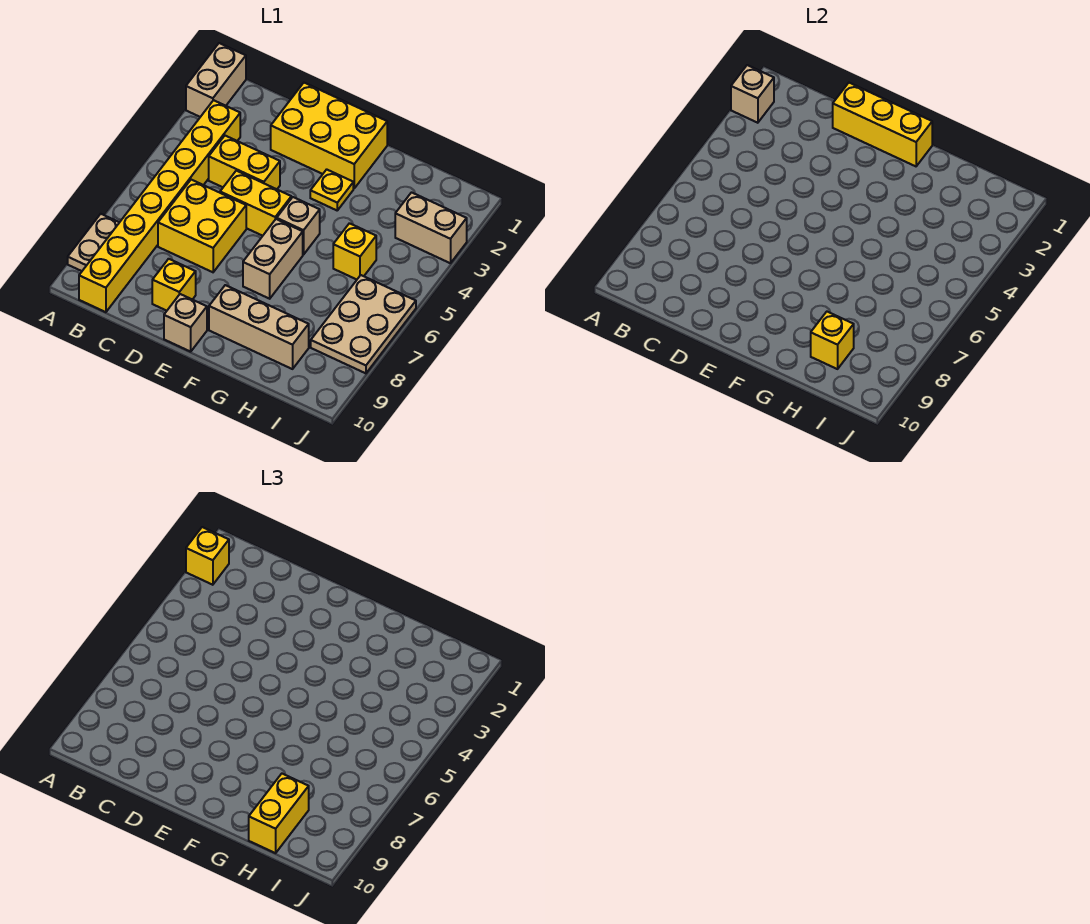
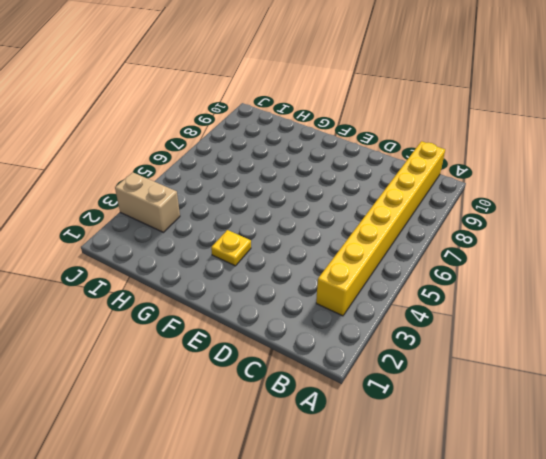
none -> tan 1x2 brick [186,43,246,117]
none -> tan 1x2 plate [68,214,119,271]
none -> yellow 1x2 brick [209,136,280,189]

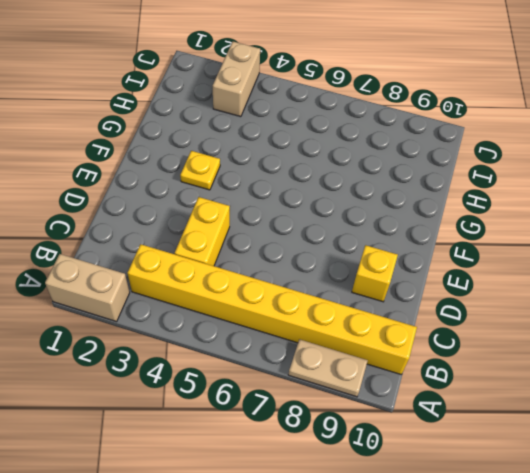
none -> yellow 2x2 brick [158,180,246,272]
none -> yellow 2x3 brick [271,83,387,188]
none -> yellow 1x2 brick [220,171,291,236]

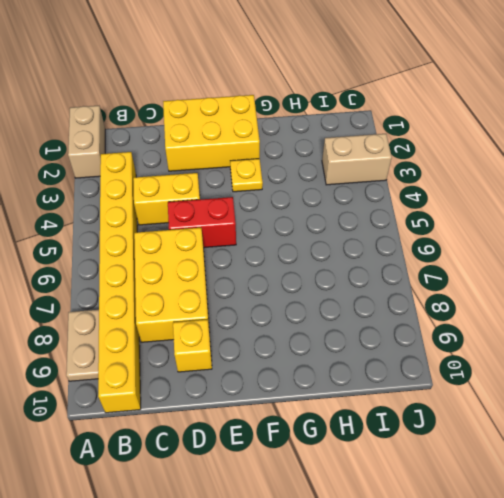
yellow 2x3 brick [134,228,210,342] -> yellow 2x2 brick [158,180,246,272]
red 1x2 brick [168,197,236,248] -> yellow 1x2 brick [220,171,291,236]
none -> tan 1x1 brick [164,294,207,352]
none -> tan 1x1 brick [277,197,320,255]
none -> tan 1x2 brick [243,219,303,299]

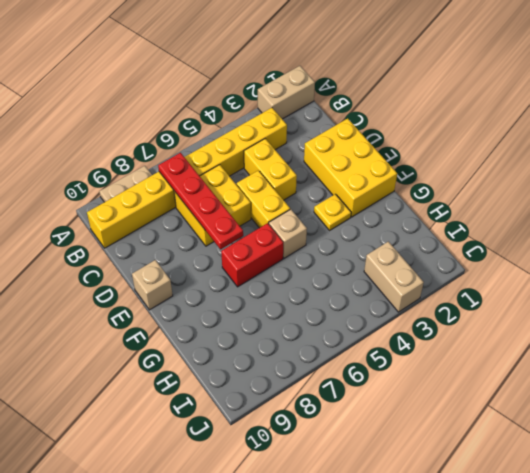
red 1x4 plate [158,153,243,249] -> none
red 1x2 brick [221,223,283,287] -> tan 1x2 brick [243,219,303,299]
none -> yellow 1x1 brick [152,259,196,311]
none -> tan 1x3 brick [209,285,309,369]
none -> yellow 1x1 brick [333,223,376,280]

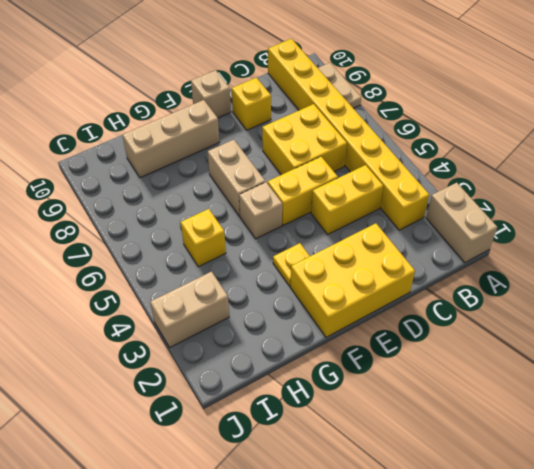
none -> tan 2x3 plate [311,275,416,373]
none -> tan 1x1 brick [731,65,774,123]
none -> yellow 1x3 brick [833,83,932,166]

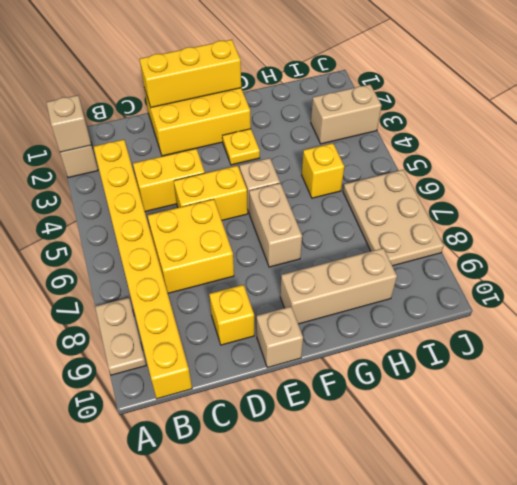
none -> yellow 1x1 brick [811,312,854,369]
none -> yellow 1x1 brick [186,527,229,585]
none -> yellow 1x2 brick [249,774,309,853]

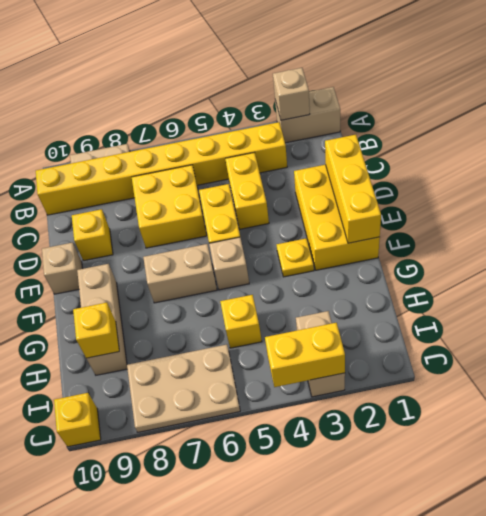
yellow 1x2 brick [265,323,345,387] -> yellow 1x2 brick moved to [249,774,309,853]
yellow 1x1 brick [54,393,101,447] -> yellow 1x1 brick moved to [186,527,229,585]

